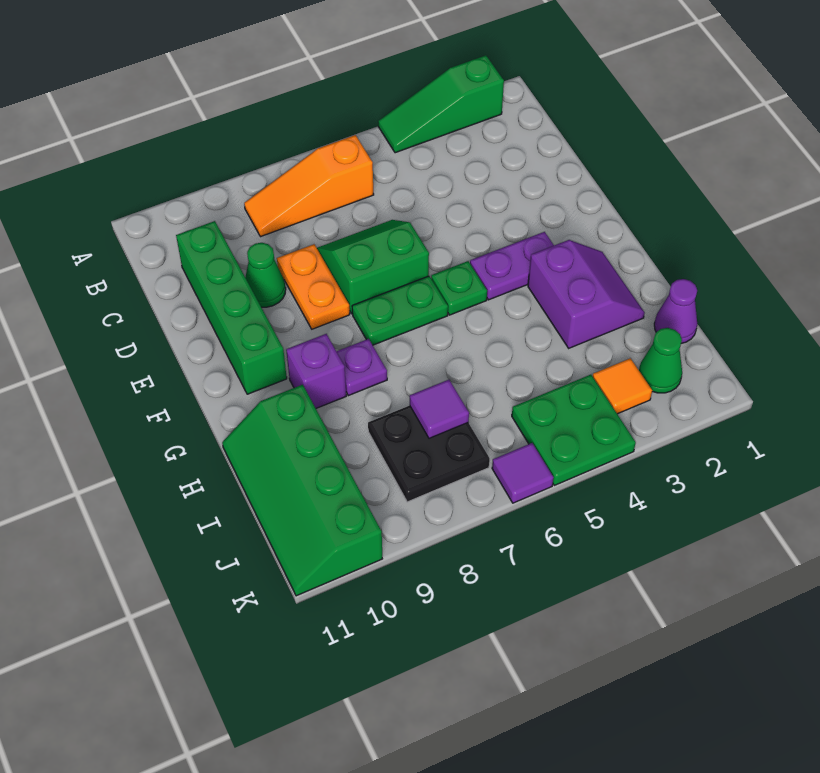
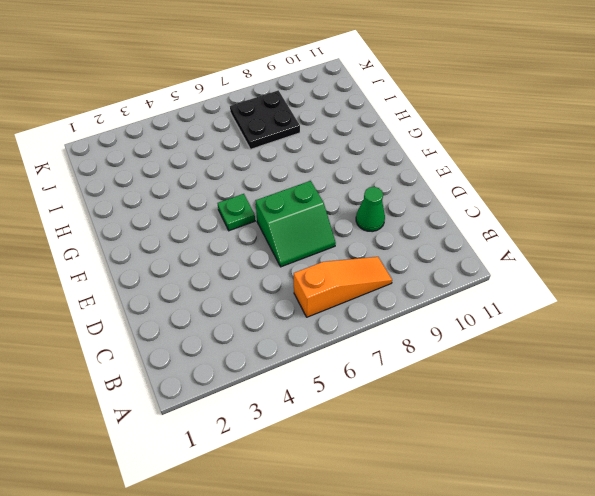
none -> green 1x3 slope [378,55,504,153]
none -> green 1x4 brick [176,221,287,394]
none -> orange 1x2 plate [277,244,350,329]

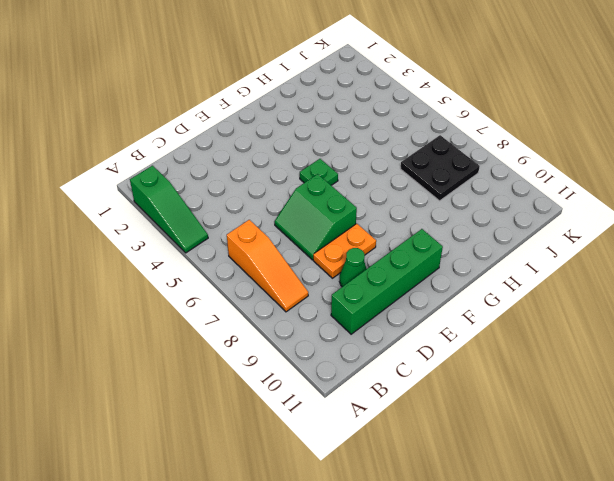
none -> purple 1x2 plate [470,232,554,300]
none -> green 1x2 plate [352,276,448,345]
none -> purple 2x2 slope [528,240,645,348]

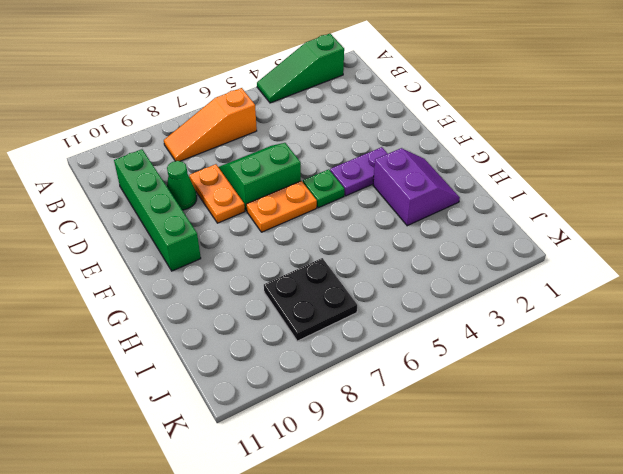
orange 1x2 plate [246,181,317,232] -> green 1x2 plate [352,276,448,345]
none -> purple 1x1 plate [337,339,387,396]
none -> purple 1x1 brick [286,334,346,408]
none -> green 2x4 slope [222,385,382,596]

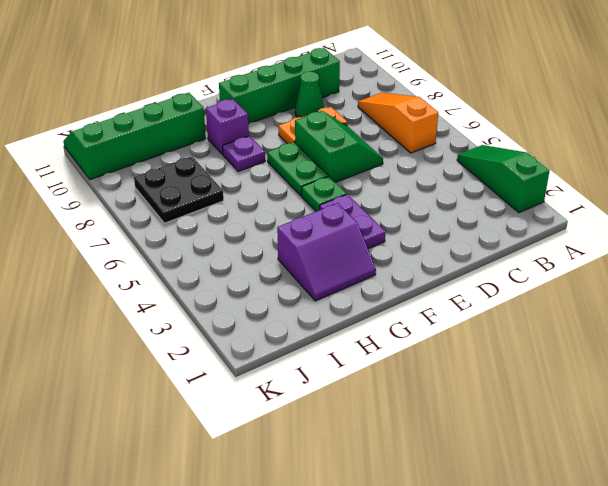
none -> purple 1x1 cone [654,279,697,343]
none -> green 1x1 cone [639,328,682,393]
none -> orange 1x1 tile [593,358,652,414]

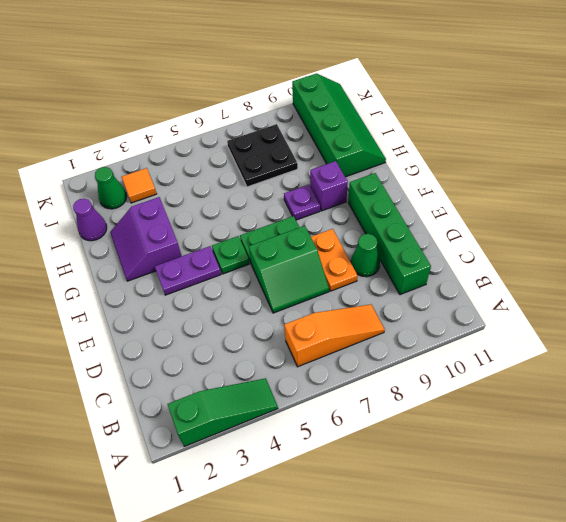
none -> green 2x2 plate [512,375,636,485]
none -> purple 1x1 tile [492,443,554,503]
none -> purple 1x1 tile [410,380,469,438]

